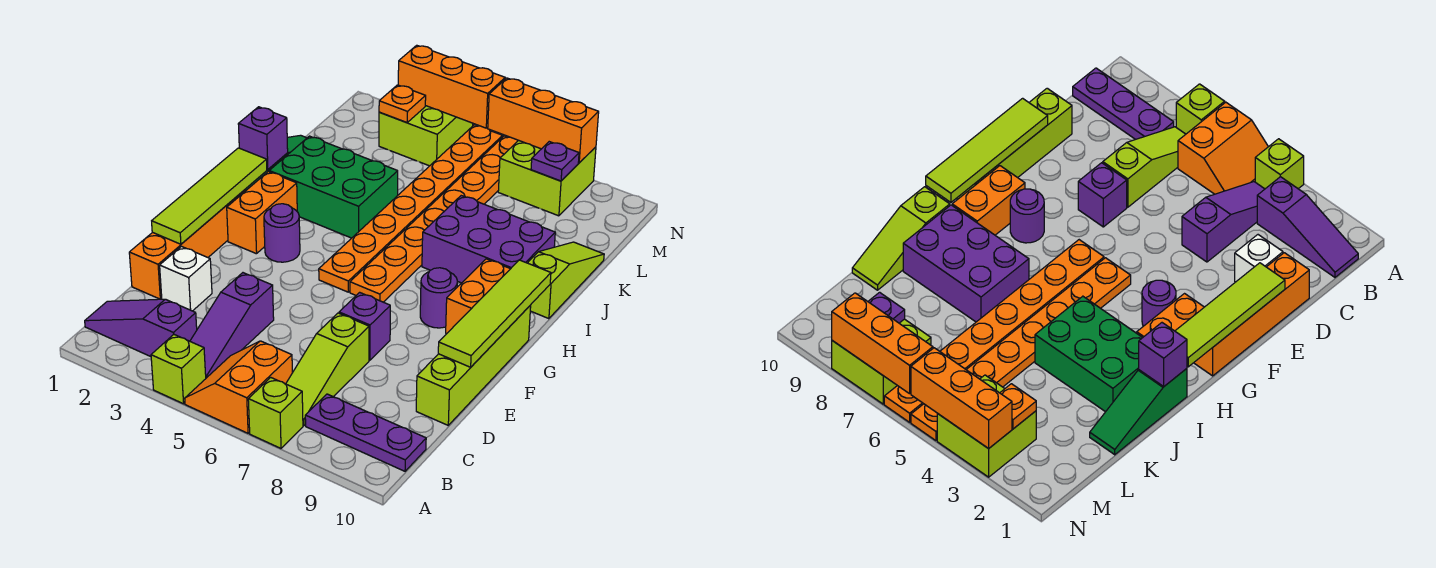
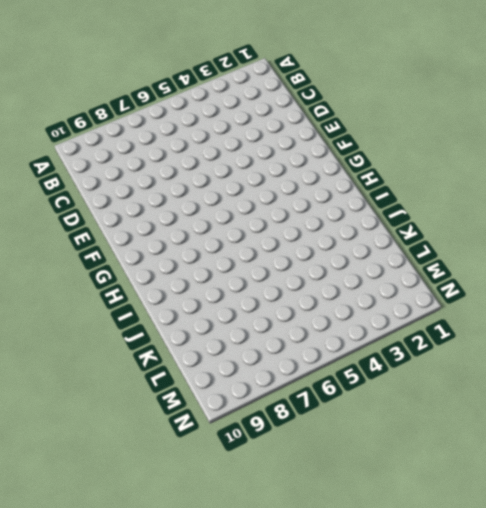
none -> lime 1x1 brick [151,335,206,404]
none -> orange 2x2 slope [185,341,292,433]
none -> lime 1x1 brick [248,378,303,448]
none -> purple 1x3 slope [85,299,197,357]

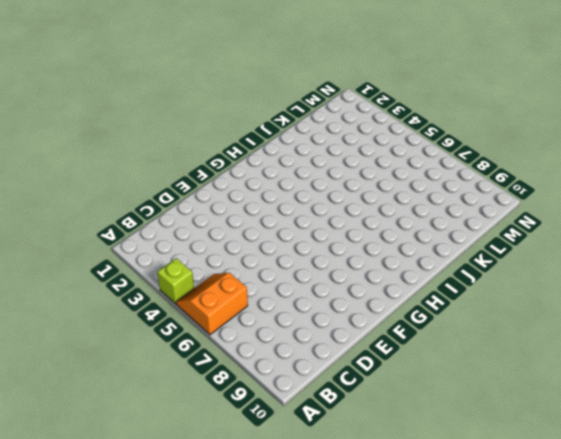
none -> lime 1x1 brick [248,378,303,448]
none -> purple 1x3 slope [85,299,197,357]
none -> purple 1x3 slope [190,273,274,378]
none -> lime 1x3 slope [286,313,369,426]

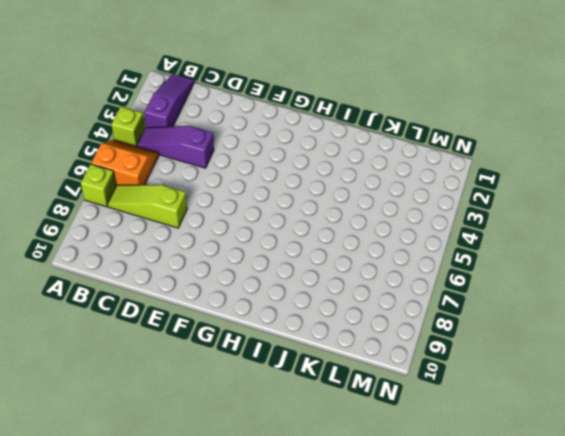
none -> purple 1x3 plate [305,394,426,471]
none -> orange 1x4 brick [129,189,246,299]
none -> white 1x1 brick [160,246,212,311]
none -> lime 1x4 brick [416,305,531,425]

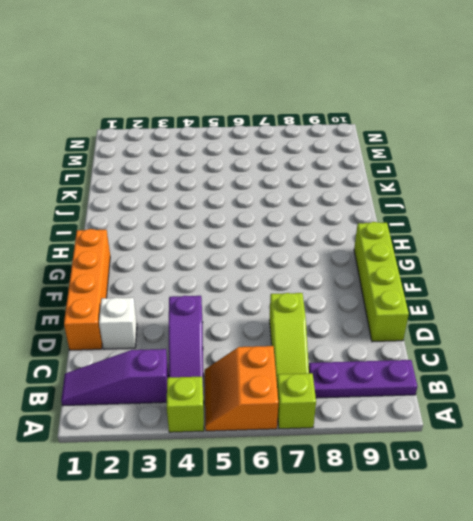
none -> purple 1x1 brick [339,292,390,360]
none -> orange 1x2 brick [227,172,297,254]
none -> purple 1x1 round brick [264,204,300,262]
none -> orange 1x8 plate [319,125,503,292]

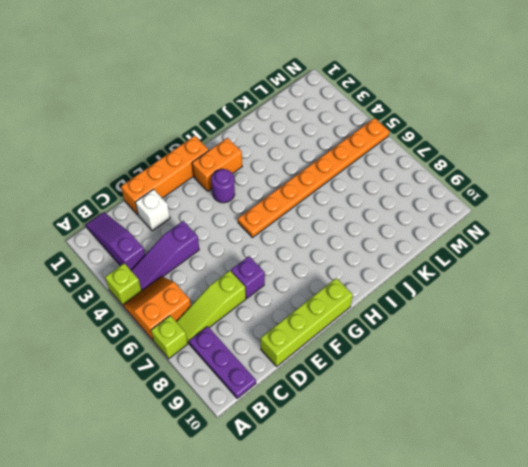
none -> orange 1x8 plate [350,136,519,302]
none -> purple 1x1 round brick [420,268,457,328]
none -> orange 1x2 brick [446,259,510,334]
none -> green 1x3 slope [1090,369,1187,455]

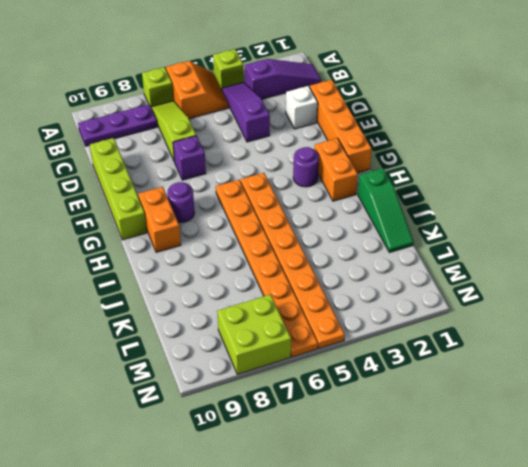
none -> green 2x3 brick [269,136,398,238]
none -> purple 2x3 brick [422,196,555,283]
none -> lime 1x3 slope [528,242,604,319]
none -> lime 2x2 brick [379,106,473,166]

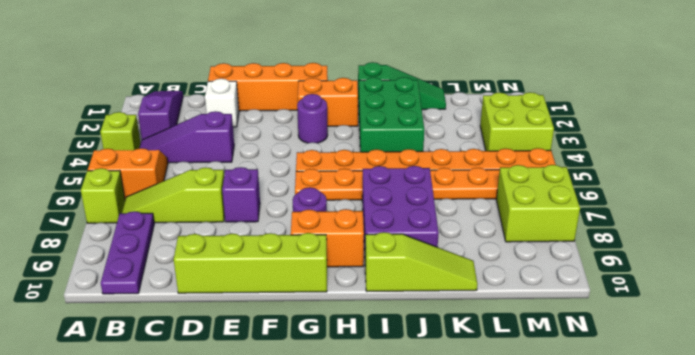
none -> lime 1x4 tile [152,148,267,244]
none -> lime 1x4 tile [438,260,551,367]
none -> purple 1x1 brick [238,107,288,170]
none -> orange 1x1 plate [379,85,426,123]

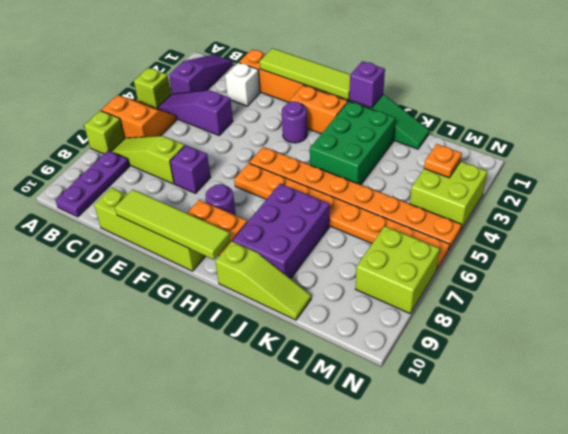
none -> purple 1x1 plate [531,142,579,181]
none -> orange 1x3 brick [398,45,505,128]
none -> orange 1x3 brick [488,78,599,163]

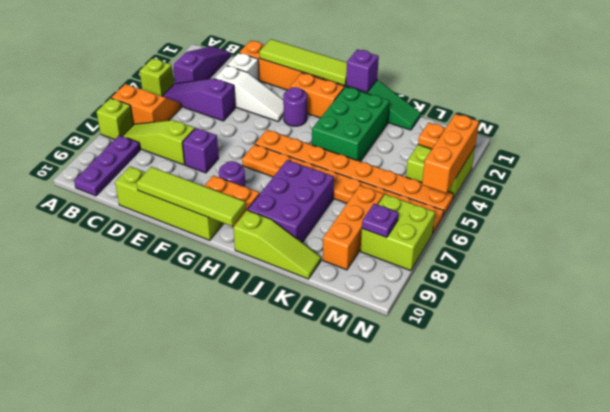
white 1x3 slope [215,66,284,121] -> none
orange 1x3 brick [323,186,384,270] -> orange 1x3 brick moved to [488,78,599,163]

